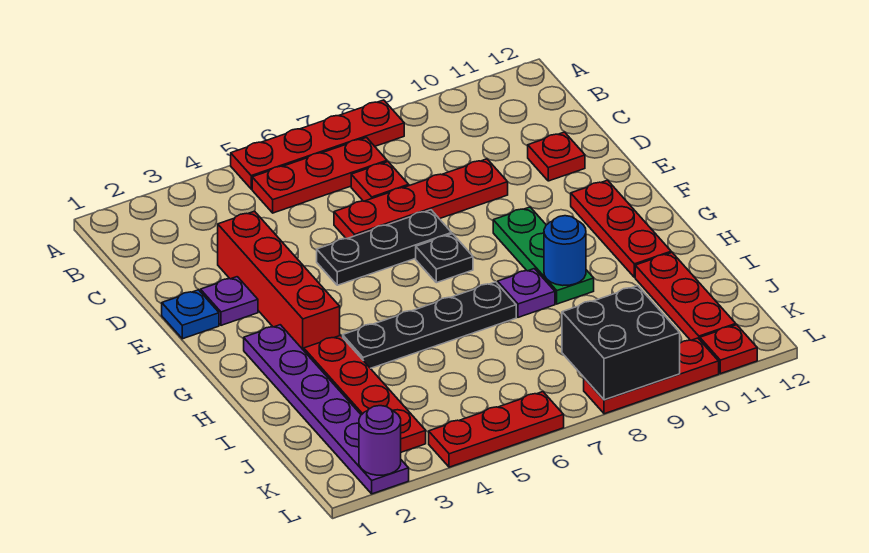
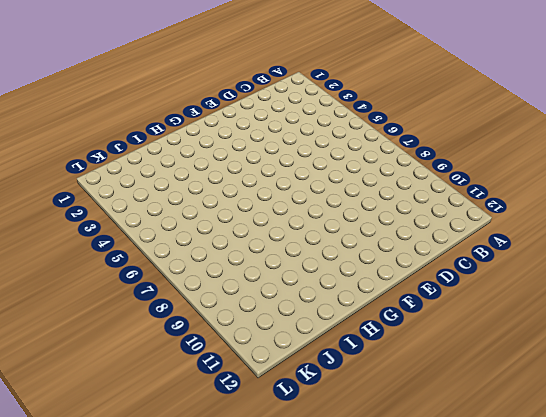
none -> red 1x4 plate [231,100,404,189]
none -> red 1x3 plate [252,138,387,213]
none -> red 1x1 plate [351,162,409,201]

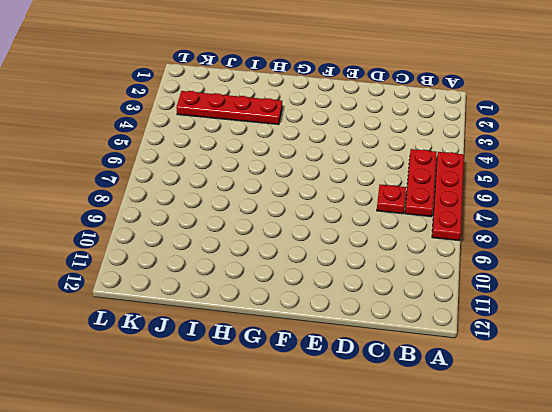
none -> red 1x4 brick [218,211,340,350]
none -> red 1x4 plate [334,159,508,239]
none -> red 1x1 plate [528,132,585,181]

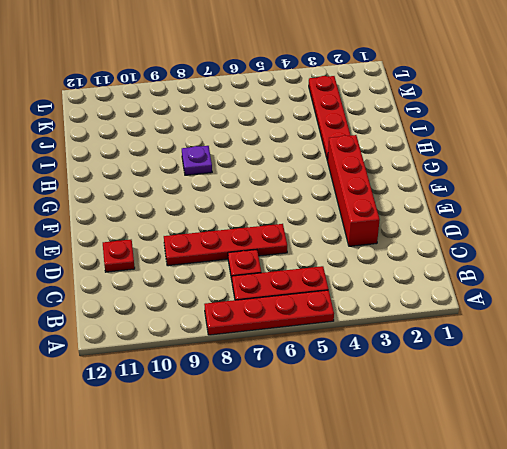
none -> blue 1x1 plate [162,290,219,339]
none -> purple 1x1 plate [201,277,258,325]
none -> black 1x3 plate [317,210,452,285]

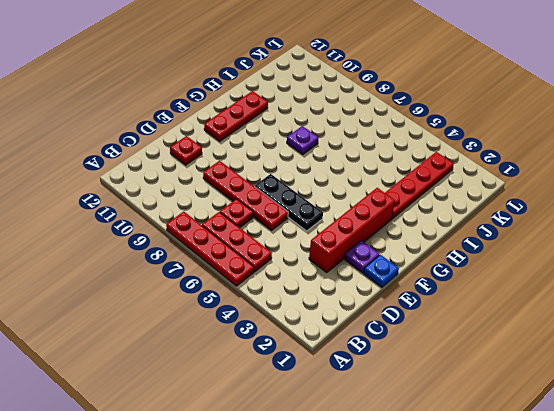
none -> black 1x1 plate [416,234,473,283]
none -> green 1x3 plate [493,207,594,304]
none -> purple 1x6 plate [244,325,409,494]

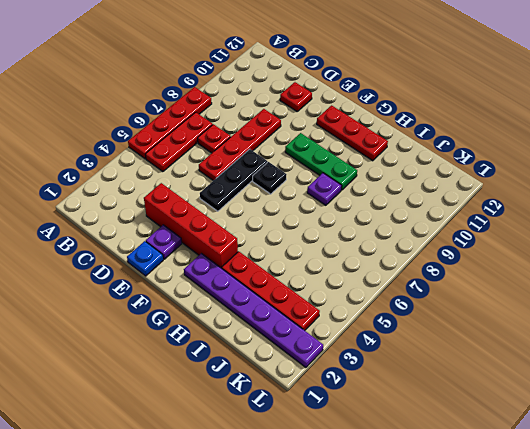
none -> black 1x4 plate [343,282,516,368]
none -> red 1x3 plate [635,253,736,340]
none -> red 1x3 plate [429,392,564,467]

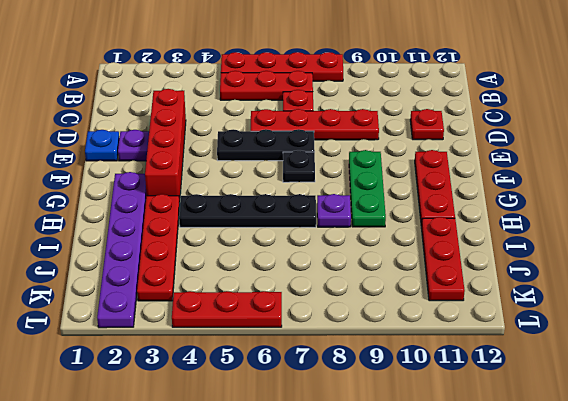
none -> red 1x3 plate [584,338,719,414]
none -> red 1x1 plate [700,325,757,374]
none -> blue 1x1 round brick [544,216,586,286]

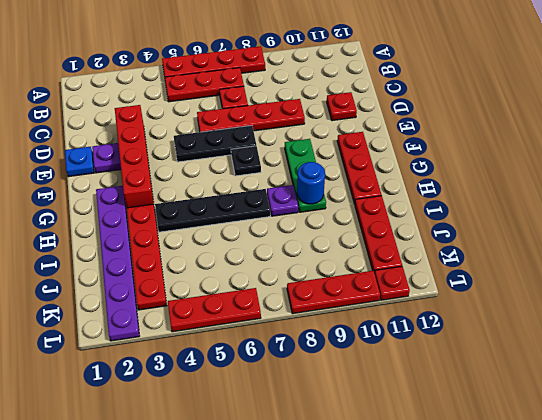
none -> black 2x2 brick [562,286,680,400]
none -> purple 1x1 round brick [359,406,401,475]

